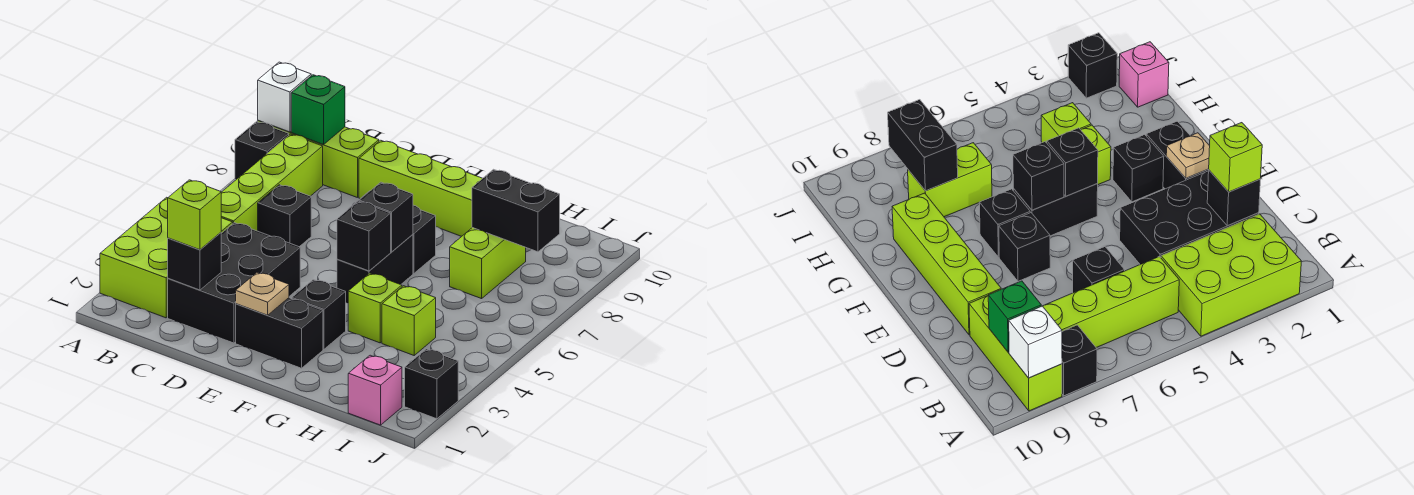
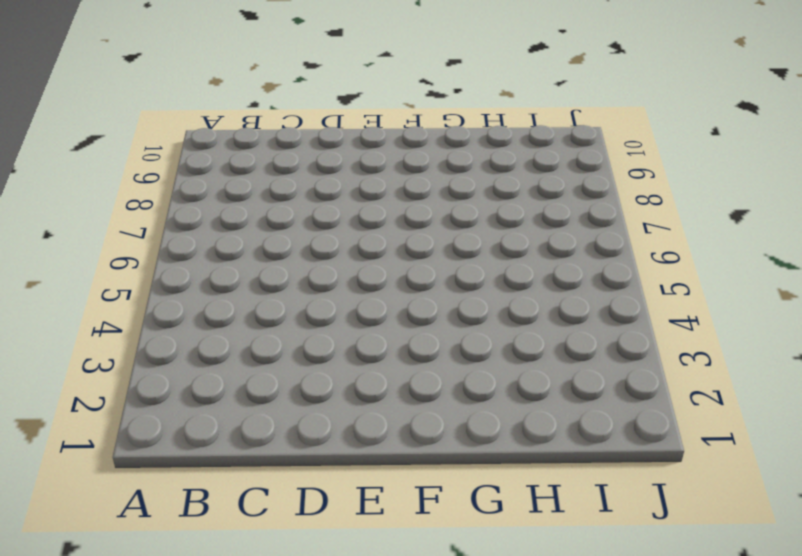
none -> lime 2x3 brick [100,197,233,318]
none -> black 1x1 brick [235,121,289,180]
none -> lime 1x3 brick [258,121,379,198]

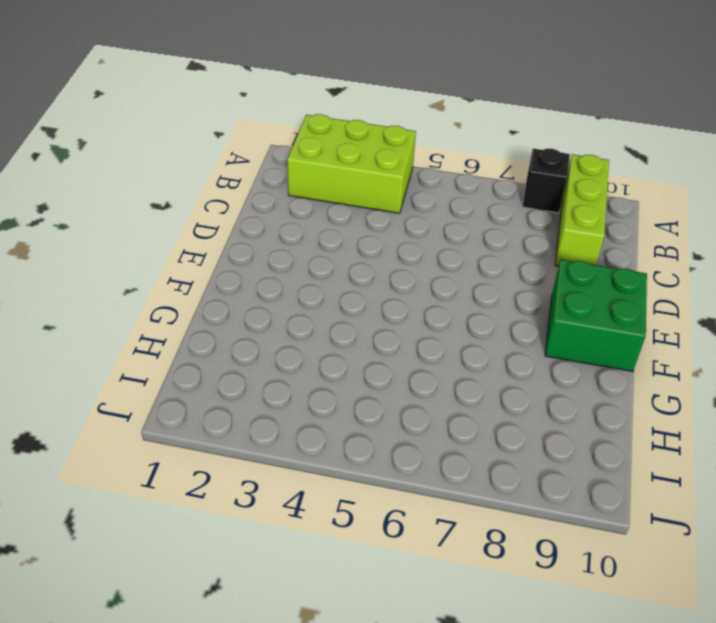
green 2x2 brick [545,260,647,372] -> lime 1x4 brick [359,140,483,236]
none -> lime 1x4 brick [221,134,323,231]
none -> black 2x3 brick [168,223,300,343]
none -> black 1x1 brick [258,185,311,247]

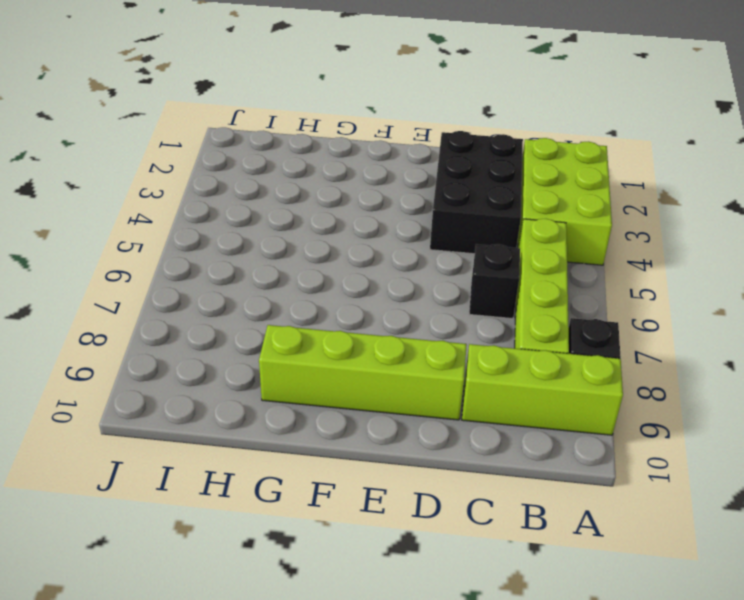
none -> black 1x2 brick [236,298,323,368]
none -> black 1x1 brick [999,213,1050,281]
none -> black 1x1 brick [292,280,346,349]

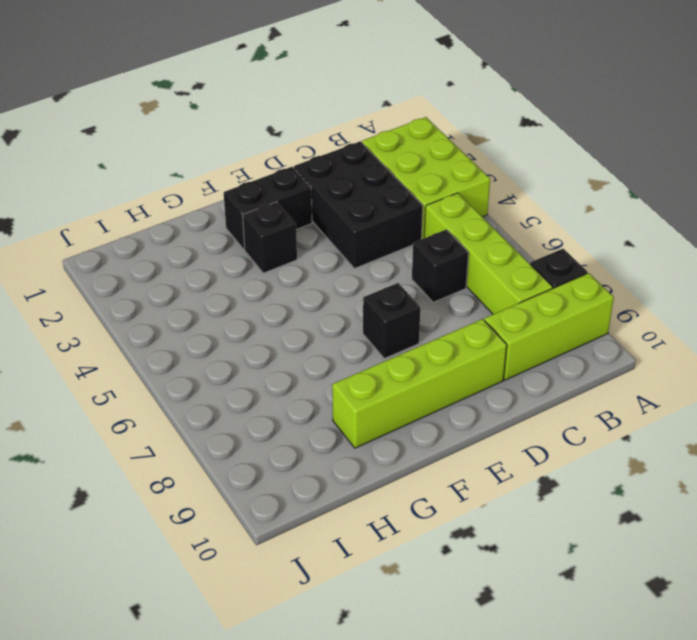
none -> black 1x2 brick [337,234,413,303]
none -> black 1x1 brick [413,205,436,273]
none -> lime 1x1 brick [348,273,402,343]

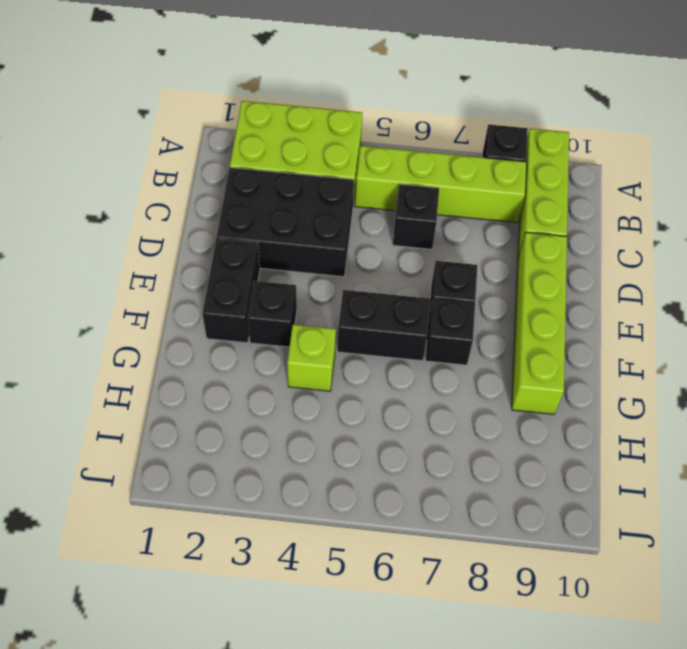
none -> lime 1x1 brick [382,286,436,355]
none -> lime 1x2 brick [450,228,526,299]
none -> pink 1x1 brick [348,355,402,425]

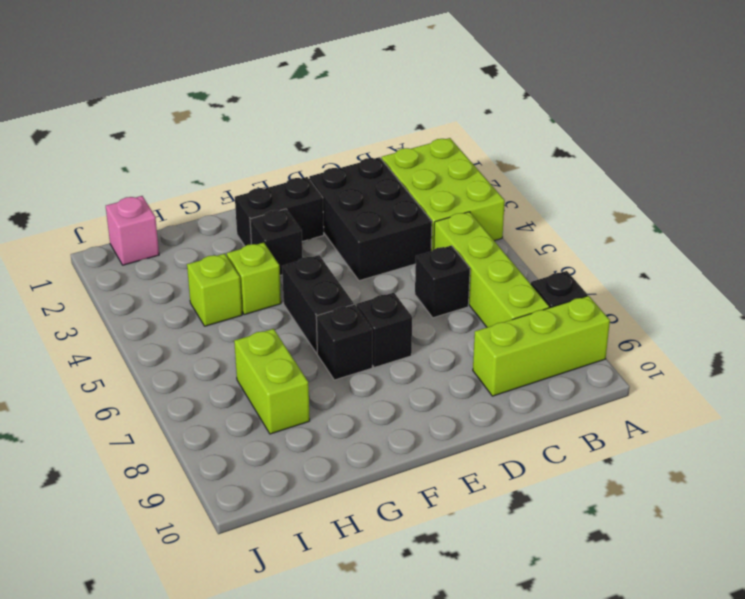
none -> lime 1x4 brick [359,140,483,236]
none -> black 1x1 brick [405,349,458,419]
none -> white 1x1 brick [258,62,311,132]

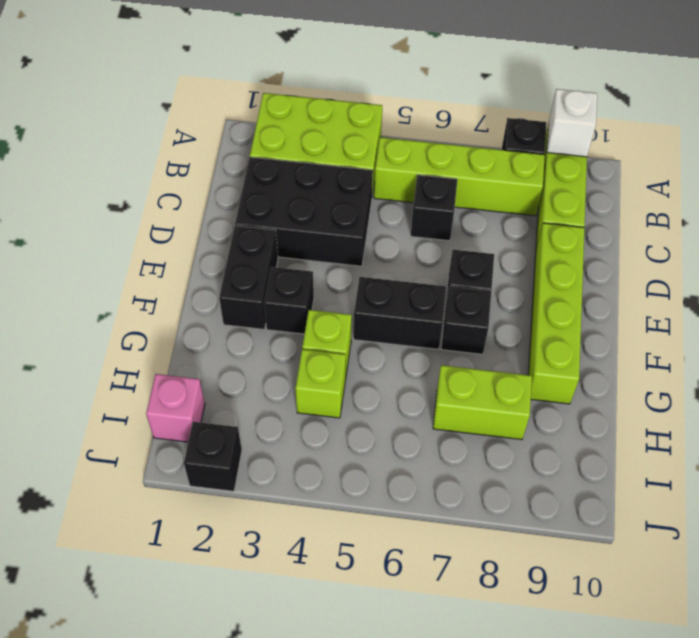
none -> green 1x1 brick [291,75,345,145]
none -> black 1x1 brick [168,233,221,290]
none -> tan 1x1 plate [236,273,289,315]

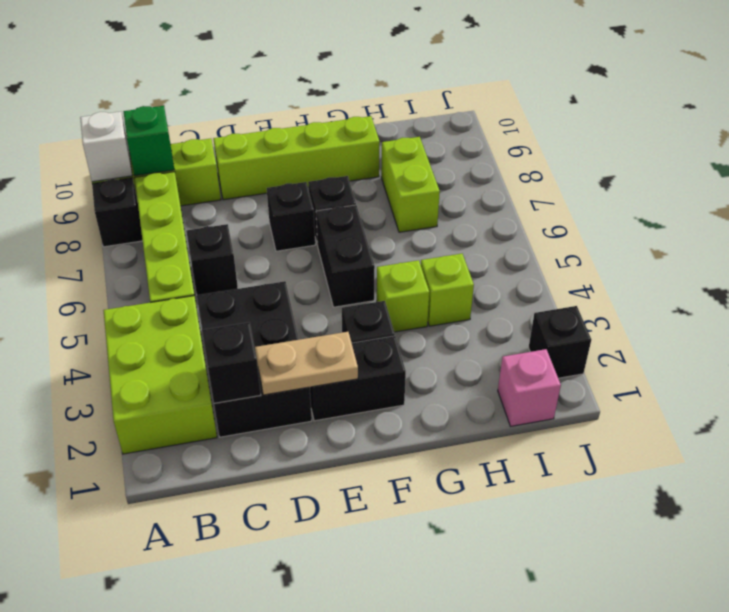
tan 1x2 plate [255,332,358,395] -> tan 1x1 plate [236,273,289,315]
none -> black 1x1 brick [337,201,391,271]
none -> black 1x1 brick [359,182,413,252]
none -> black 1x2 brick [472,169,560,252]

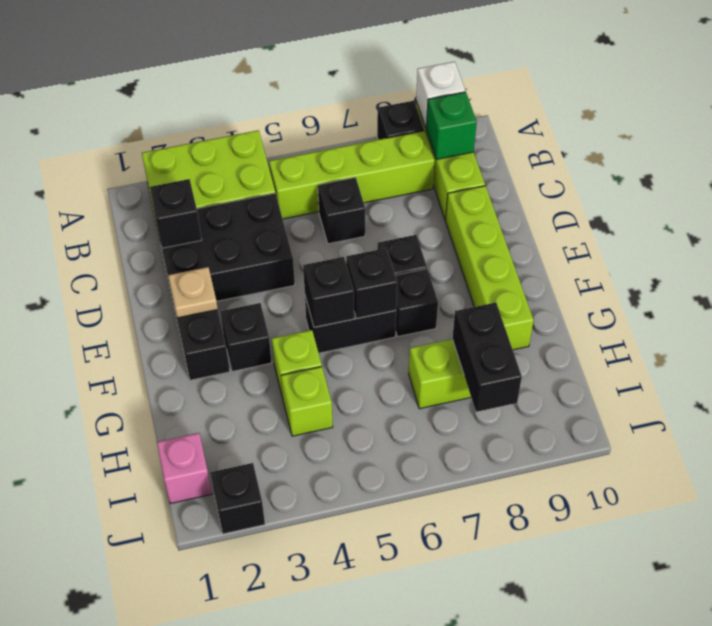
none -> lime 1x1 brick [168,180,221,250]

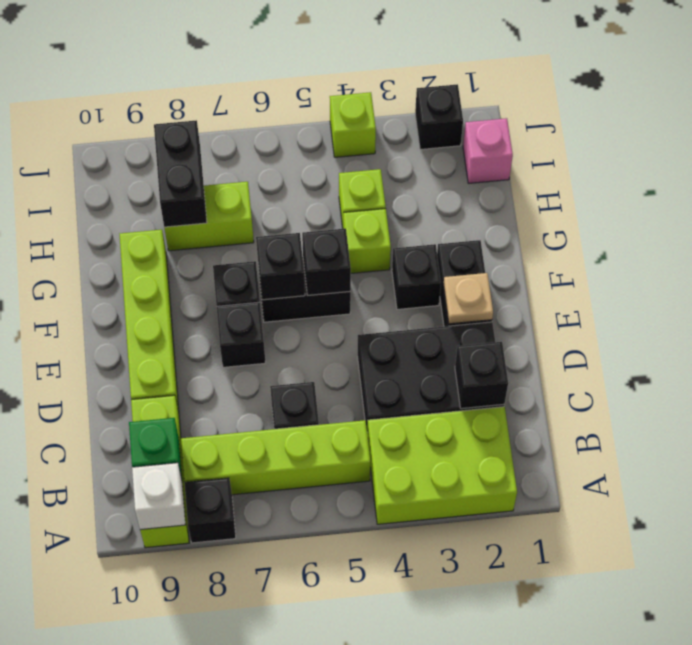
lime 1x1 brick [330,92,376,157] -> lime 1x1 brick moved to [168,180,221,250]

